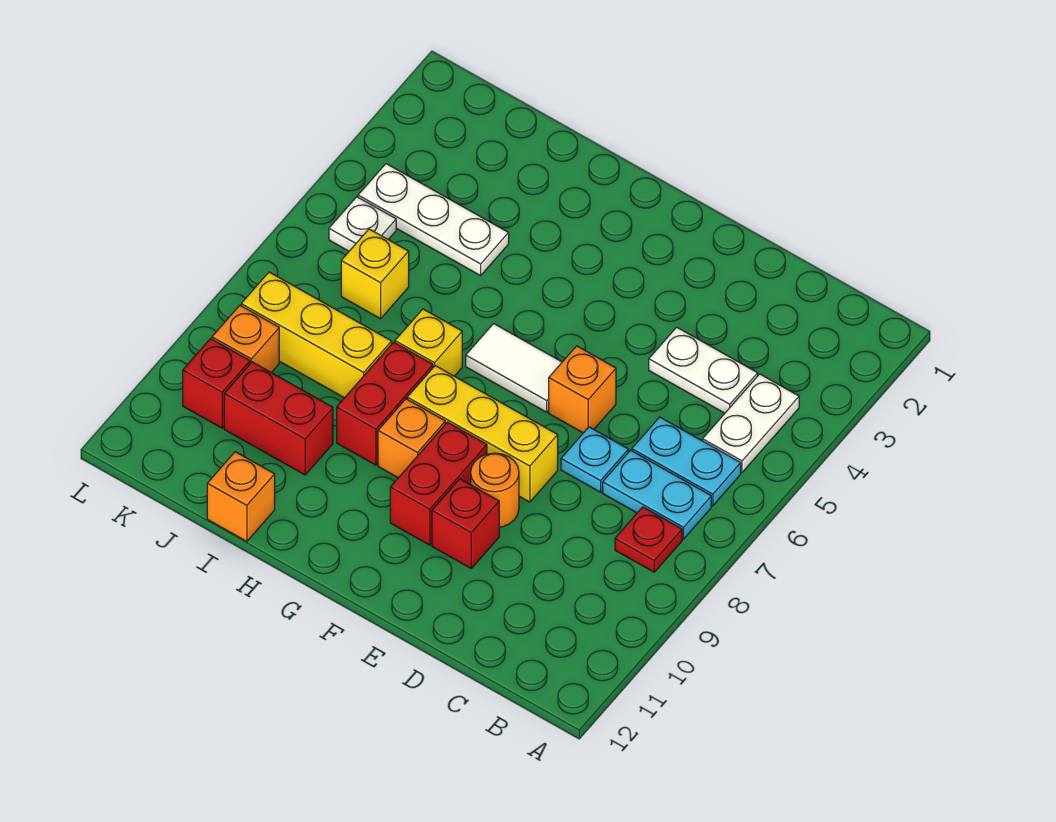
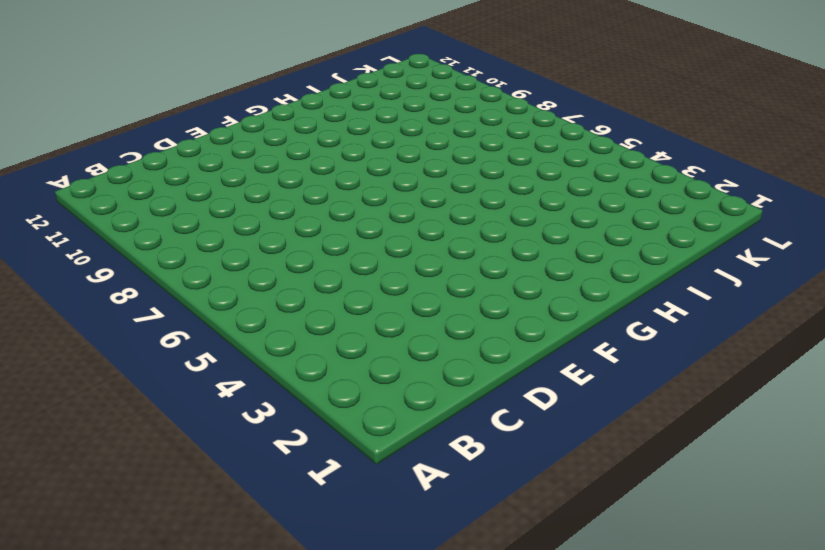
none -> white 1x2 plate [703,374,799,472]
none -> cyan 1x2 plate [632,417,741,506]
none -> cyan 1x2 plate [603,450,711,539]

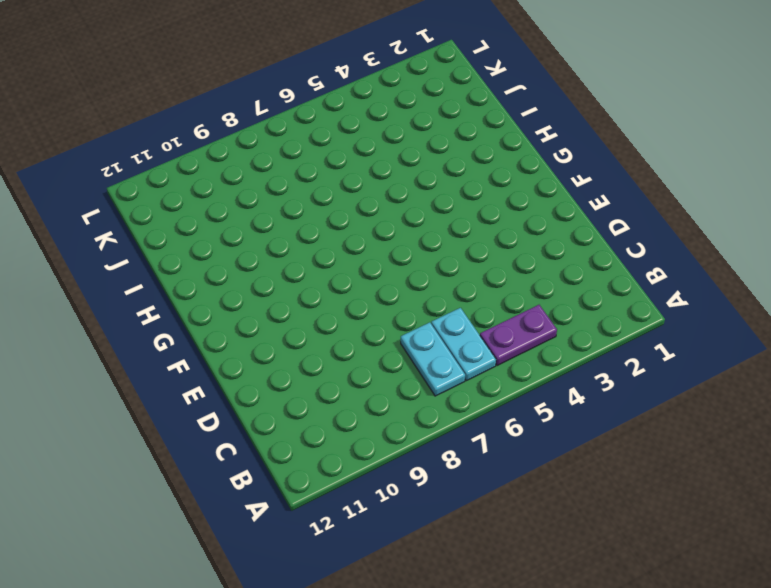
purple 1x2 plate [480,305,557,366] -> white 1x2 plate [703,374,799,472]
none -> red 1x1 plate [615,507,682,572]
none -> white 1x2 plate [649,327,758,413]
none -> cyan 1x1 plate [561,427,628,492]

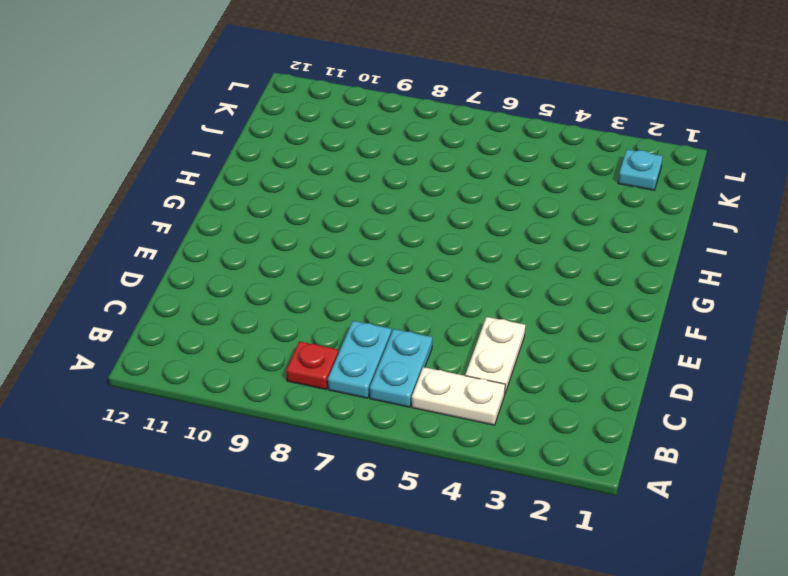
cyan 1x1 plate [618,150,663,190] -> cyan 1x1 plate moved to [561,427,628,492]
none -> orange 1x1 brick [549,346,616,433]
none -> yellow 1x3 brick [407,366,558,502]
none -> orange 1x1 round brick [471,453,519,527]

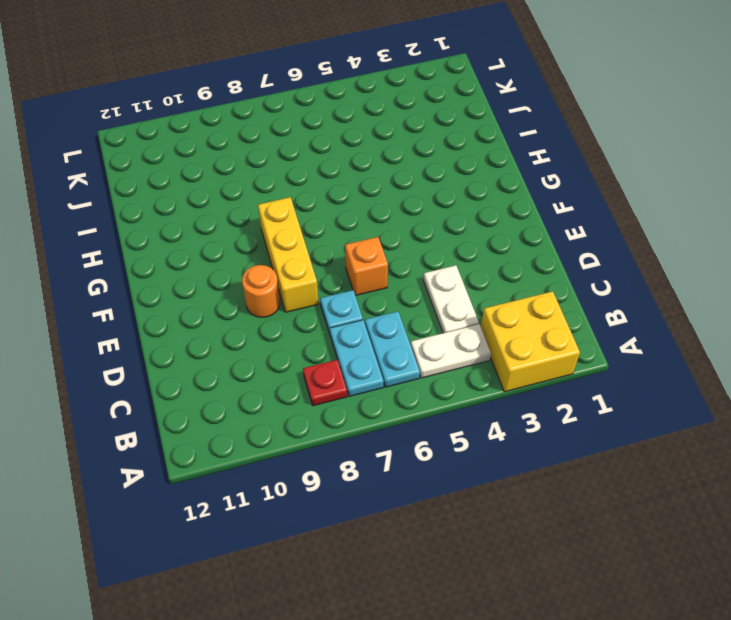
yellow 2x2 brick [481,291,580,392] -> none
none -> red 1x1 brick [432,479,499,568]
none -> white 1x2 tile [466,324,562,412]
none -> red 1x2 brick [390,422,487,545]

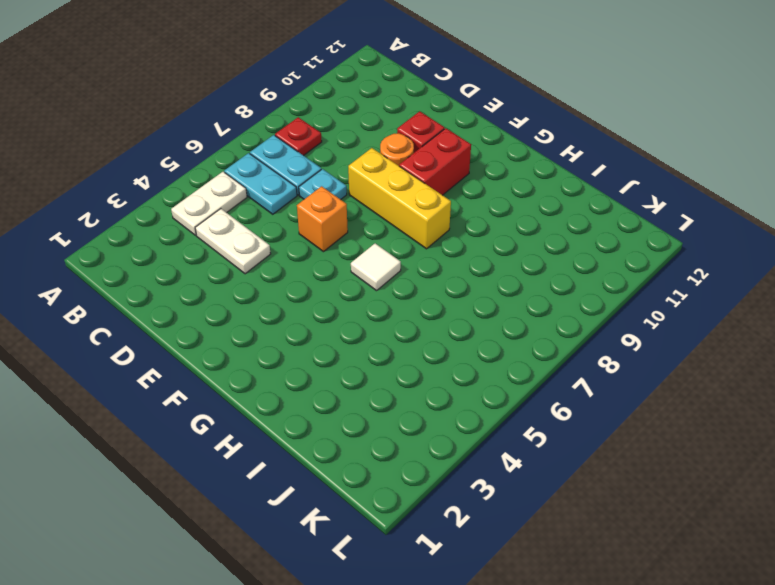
white 1x1 tile [351,243,401,291] -> white 1x2 tile [466,324,562,412]
none -> orange 1x1 brick [378,399,445,478]
none -> yellow 1x1 brick [395,309,462,376]
none -> red 1x2 brick [337,342,433,465]

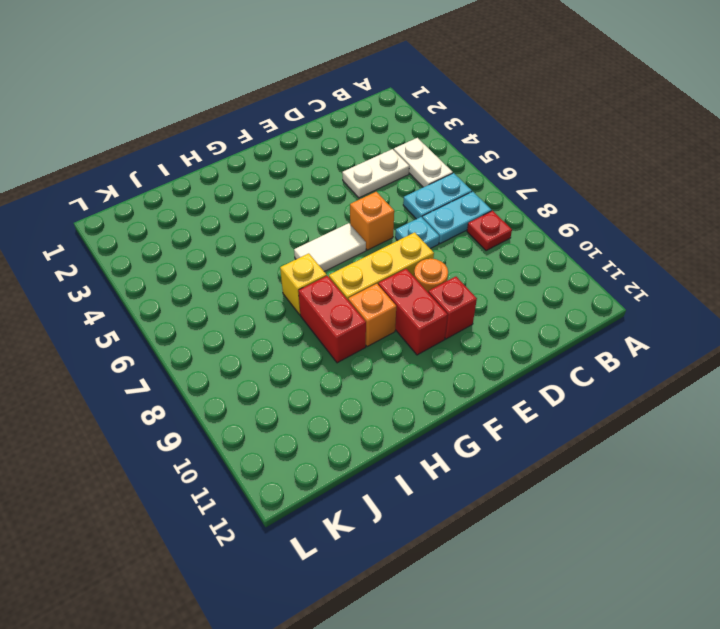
none -> white 1x3 plate [358,164,509,276]
none -> yellow 1x3 brick [241,272,392,398]
none -> red 1x2 brick [224,362,333,475]

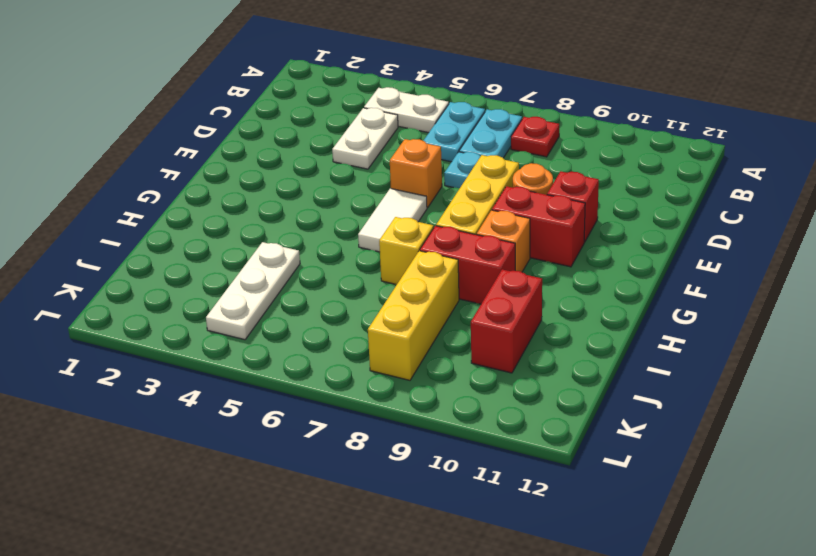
none -> orange 1x1 brick [207,452,275,541]
none -> yellow 1x1 brick [341,229,409,319]
none -> white 1x1 plate [329,197,396,251]

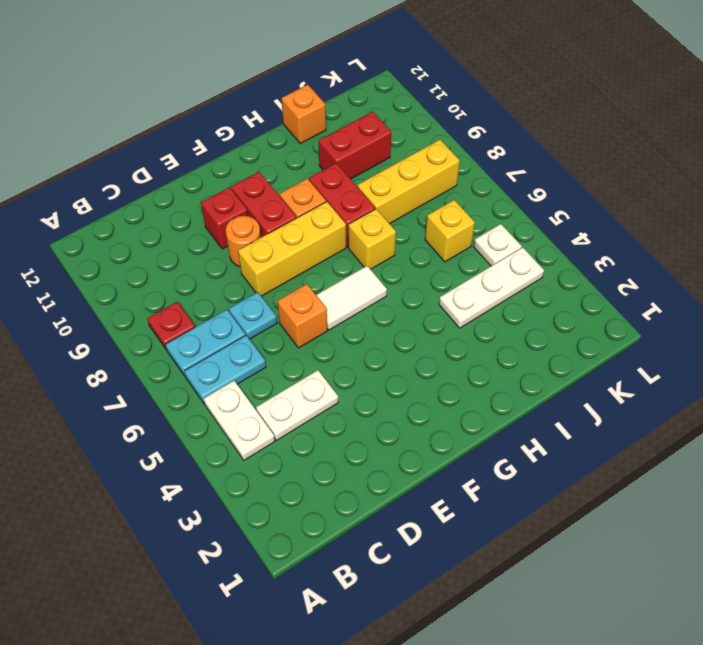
none -> orange 1x1 brick [212,306,279,373]
none -> red 1x1 brick [183,339,250,428]

